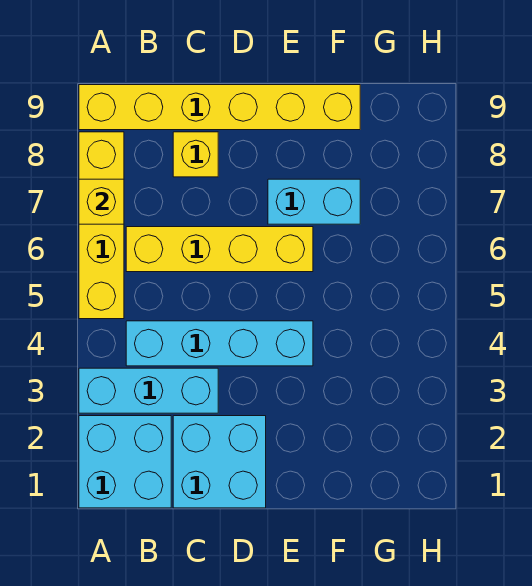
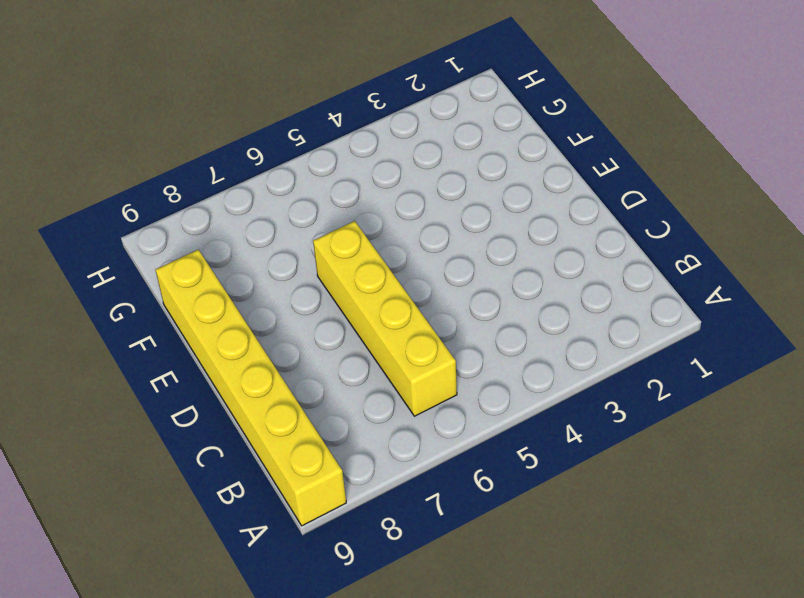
none -> cyan 2x2 brick [79,416,171,508]
none -> cyan 1x3 brick [79,368,218,413]

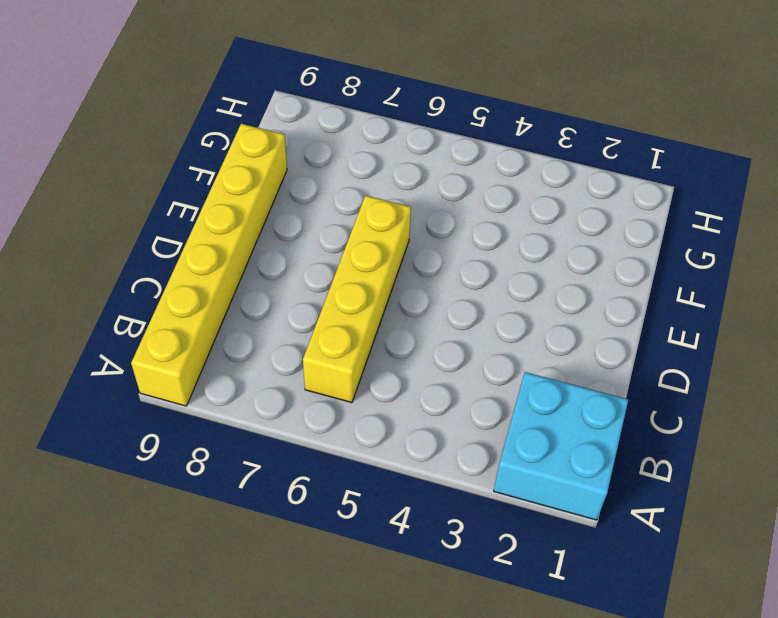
none -> cyan 1x3 brick [79,368,218,413]
none -> yellow 1x4 brick [79,132,124,319]

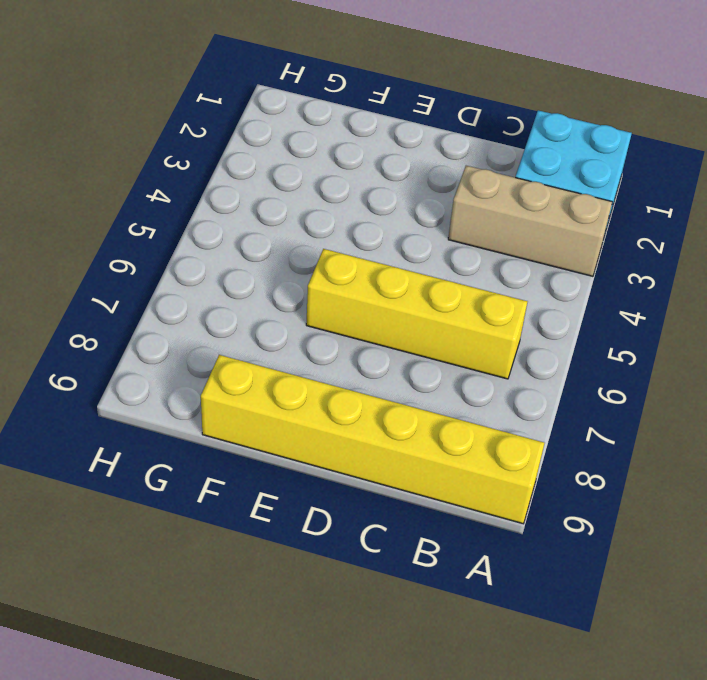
tan 1x3 brick [448,166,612,276] -> cyan 1x3 brick [79,368,218,413]
none -> yellow 1x4 brick [79,132,124,319]
none -> cyan 1x4 brick [126,321,313,366]

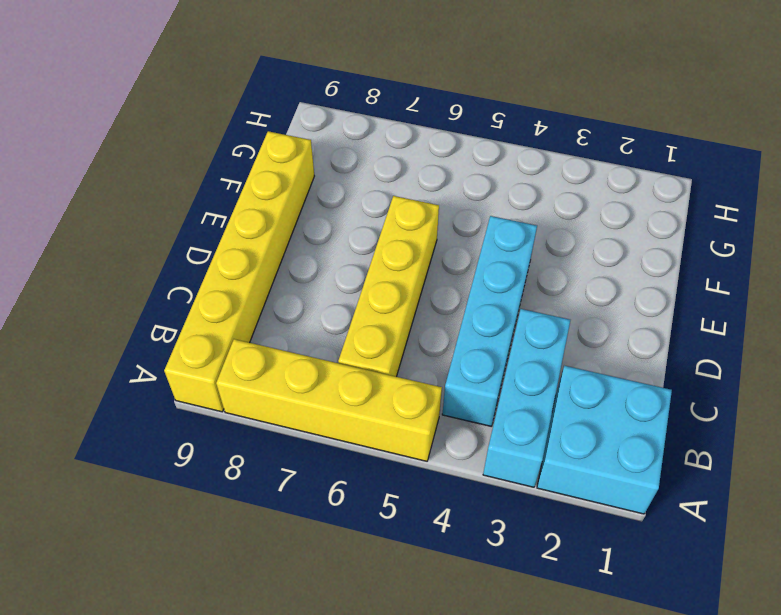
none -> cyan 2x2 brick [173,416,266,508]
none -> yellow 1x1 brick [173,132,218,177]

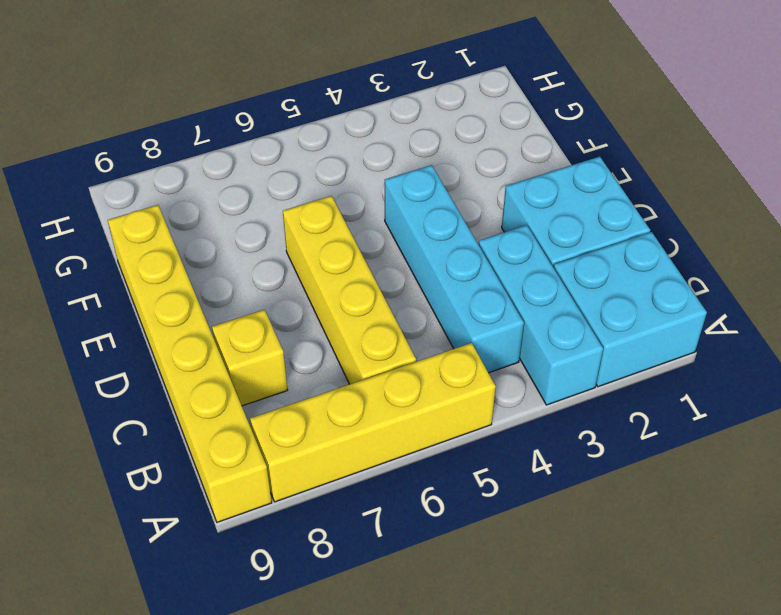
none -> cyan 1x2 brick [268,179,360,224]
none -> yellow 1x1 brick [79,179,124,224]

